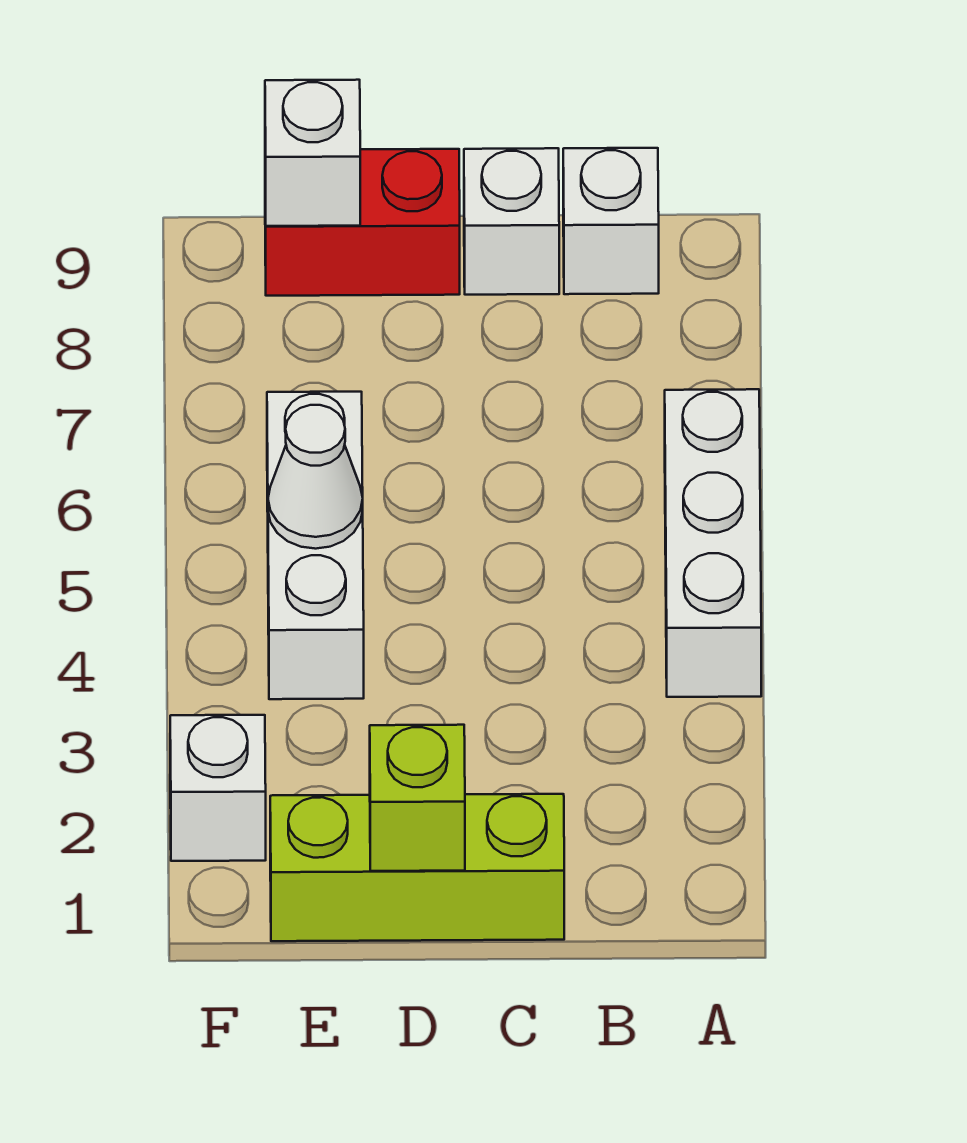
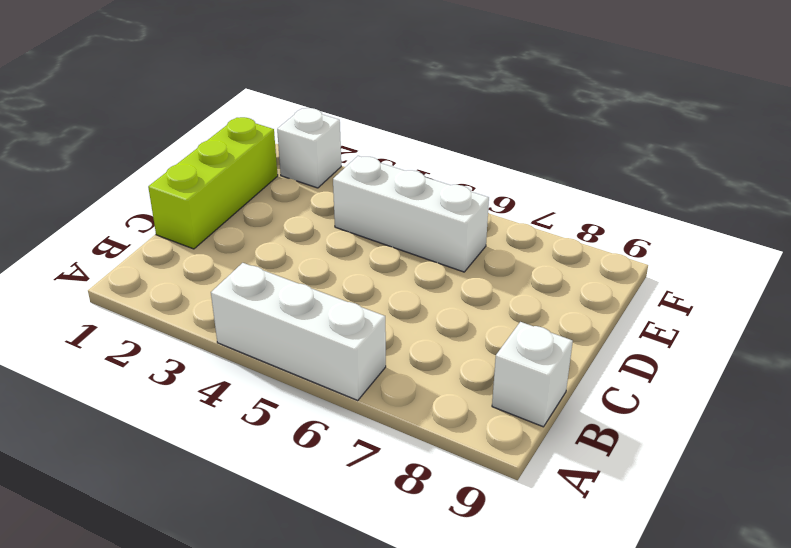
none -> white 1x1 brick [464,148,559,295]
none -> red 1x2 brick [265,149,460,296]

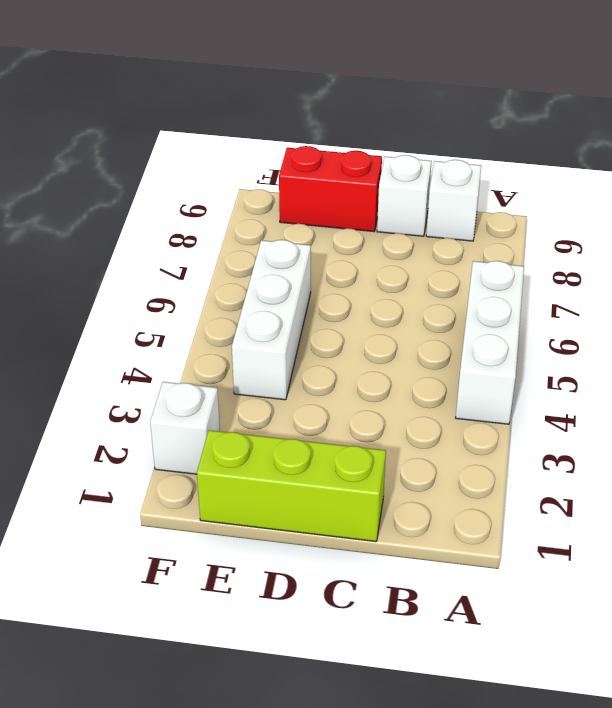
none -> lime 1x1 brick [370,725,465,871]
none -> white 1x1 cone [268,405,363,549]

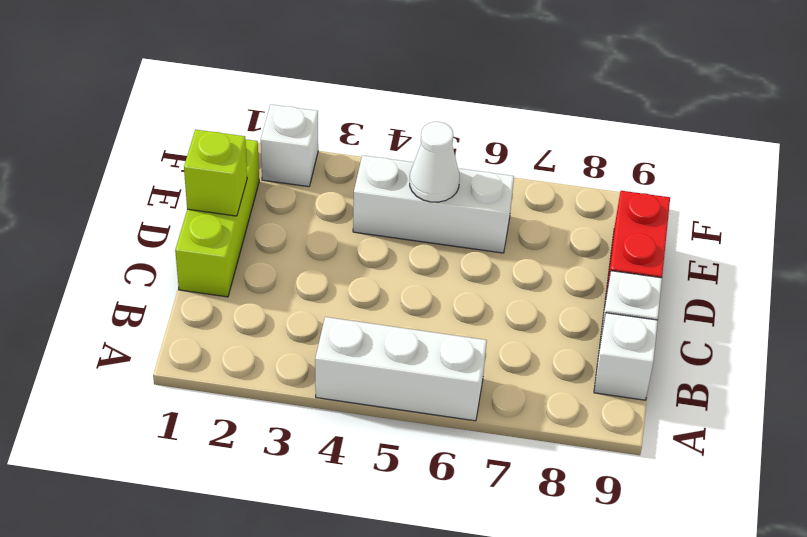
none -> white 1x1 brick [265,80,360,226]

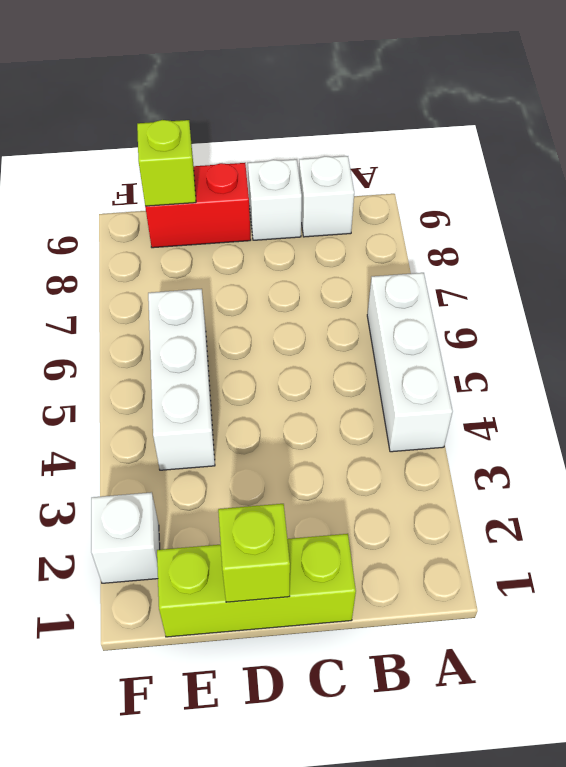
lime 1x1 brick [137,120,196,206] -> white 1x1 brick [265,80,360,226]
none -> white 1x1 cone [268,405,363,549]

